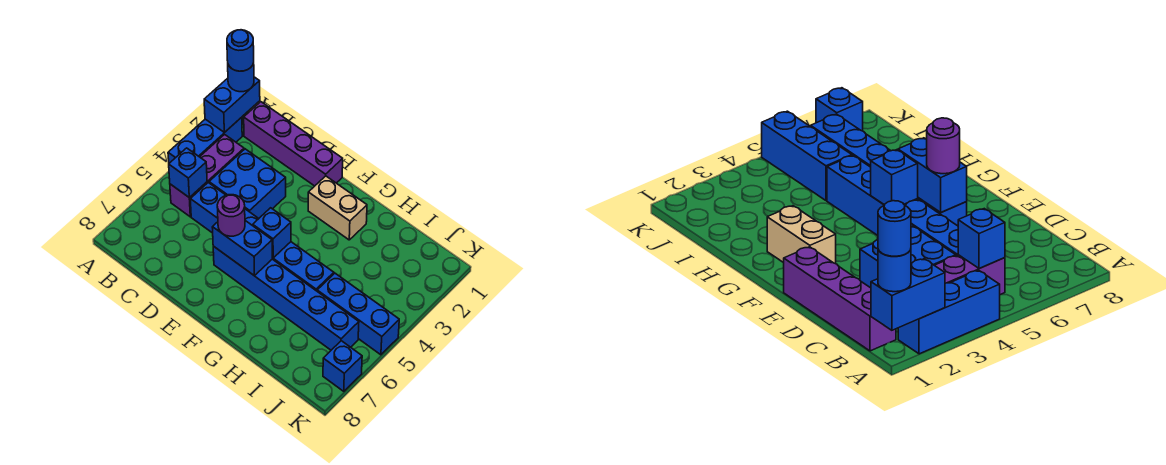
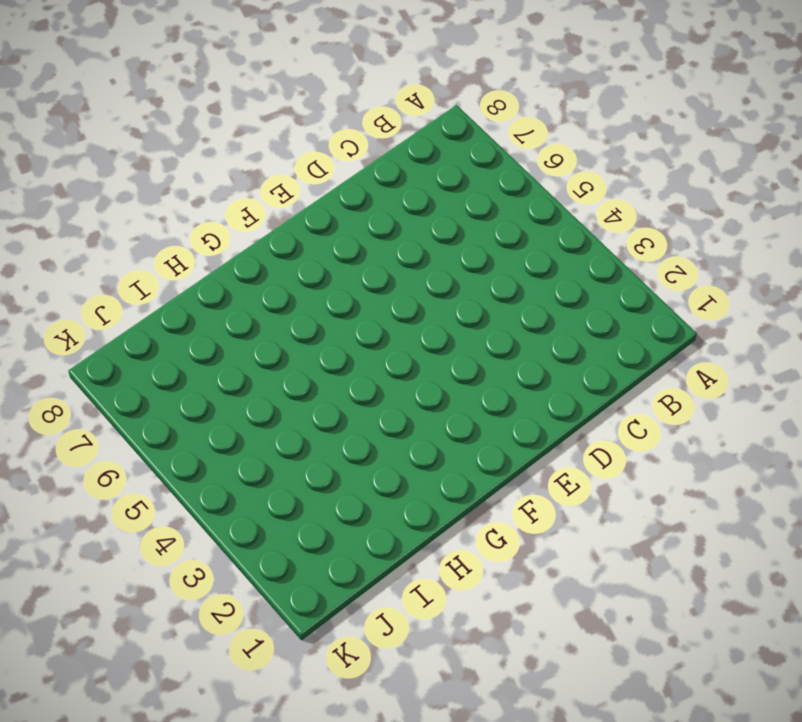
none -> blue 1x3 brick [168,117,242,163]
none -> purple 1x4 brick [244,102,343,186]
none -> purple 1x3 brick [170,135,244,217]

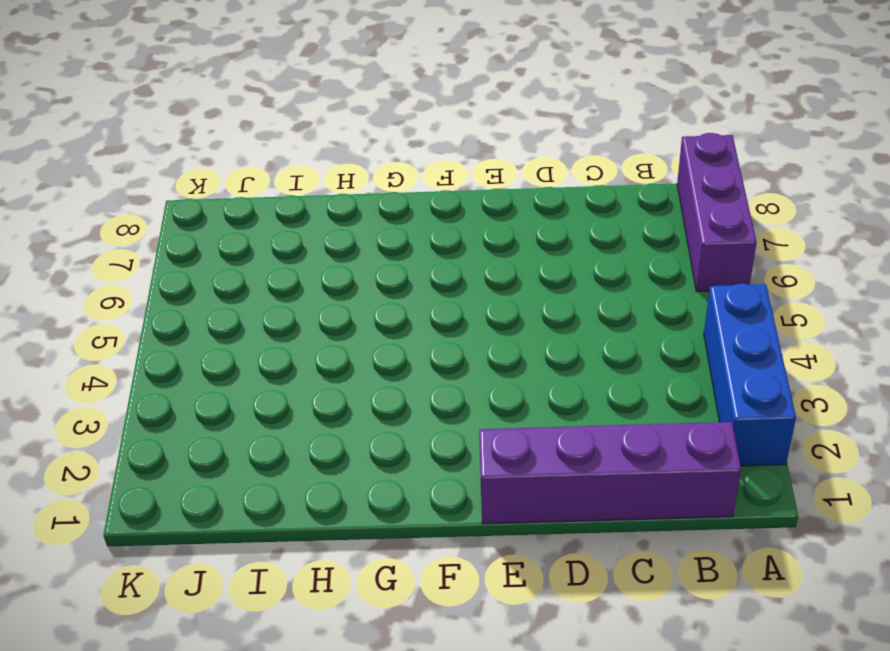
purple 1x3 brick [677,133,757,292] -> purple 1x3 brick moved to [170,135,244,217]
none -> blue 2x2 brick [209,149,286,218]
none -> blue 1x6 brick [190,183,334,291]
none -> blue 1x6 brick [213,246,359,350]

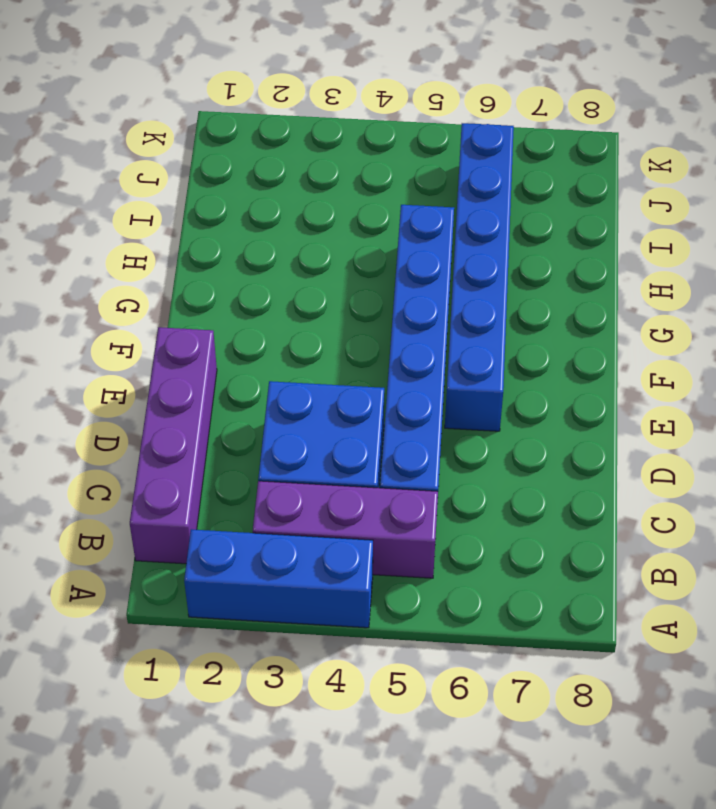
none -> tan 1x2 brick [308,176,367,240]
none -> blue 1x3 brick [317,273,399,355]
none -> blue 1x1 brick [323,341,362,391]

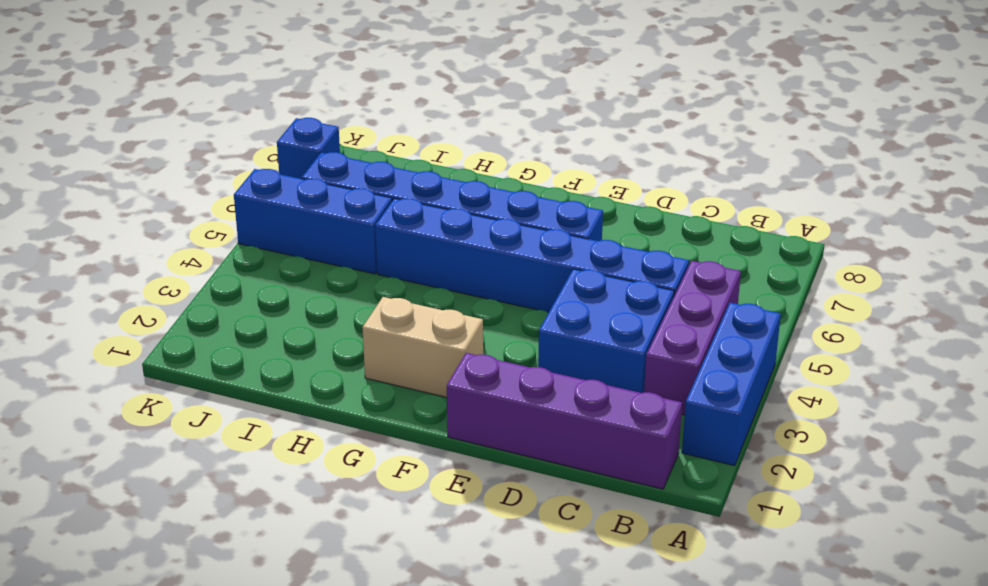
none -> blue 1x2 brick [204,77,260,133]
none -> blue 1x1 brick [169,148,207,198]
none -> blue 1x2 brick [212,221,272,276]

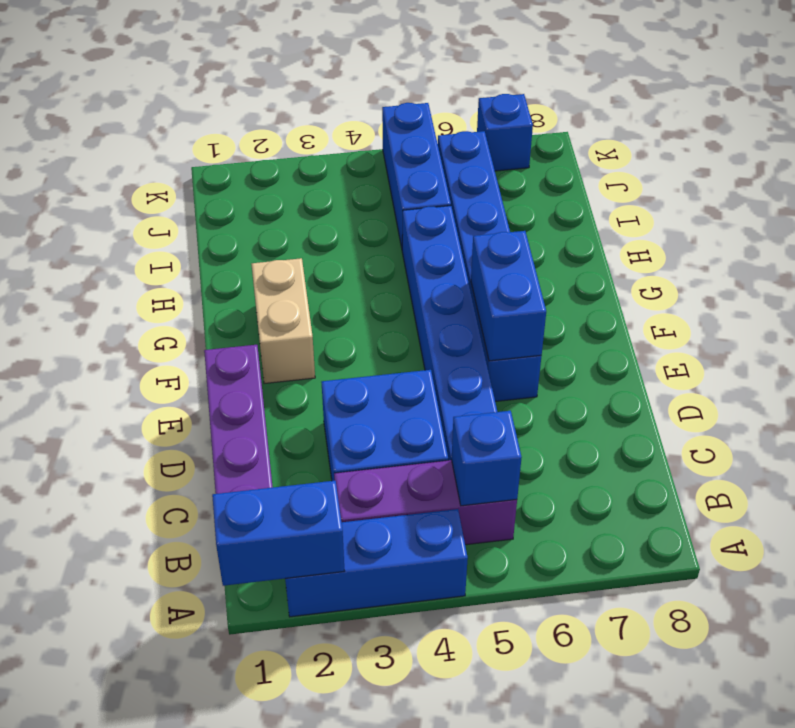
none -> blue 1x1 brick [253,208,291,258]
none -> blue 1x1 round brick [228,63,254,92]
none -> purple 1x1 round brick [217,195,245,236]

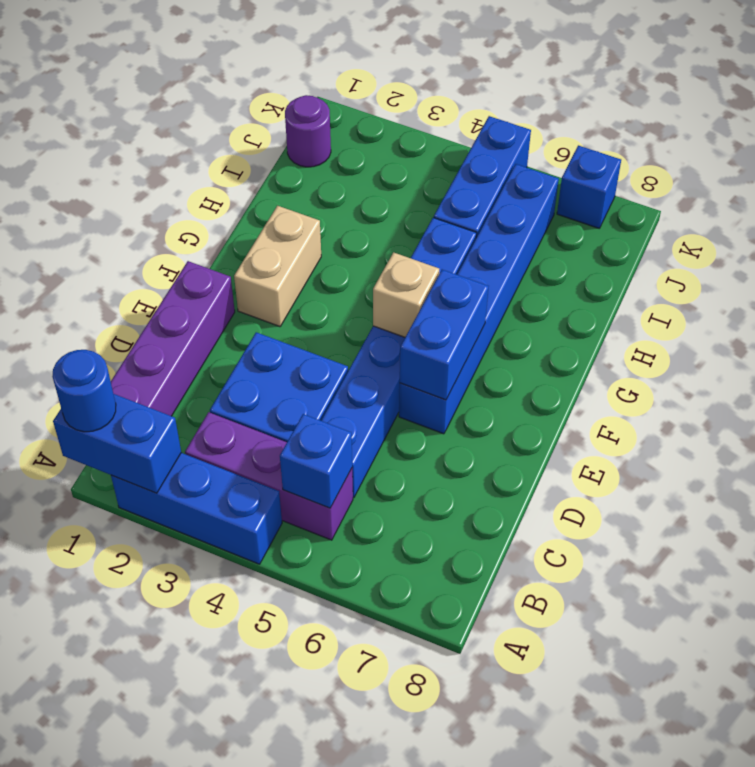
tan 1x1 brick [373,252,439,337] -> blue 1x1 brick [253,208,291,258]
purple 1x1 round brick [285,95,331,167] -> purple 1x1 round brick moved to [217,195,245,236]
none -> blue 1x1 round brick [227,30,254,71]

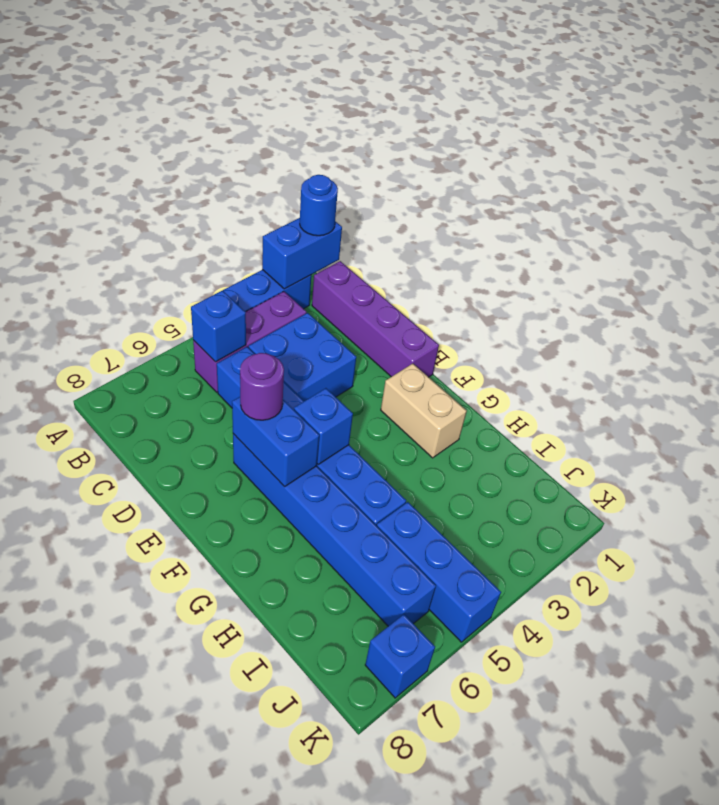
none -> blue 1x1 round brick [227,30,254,71]

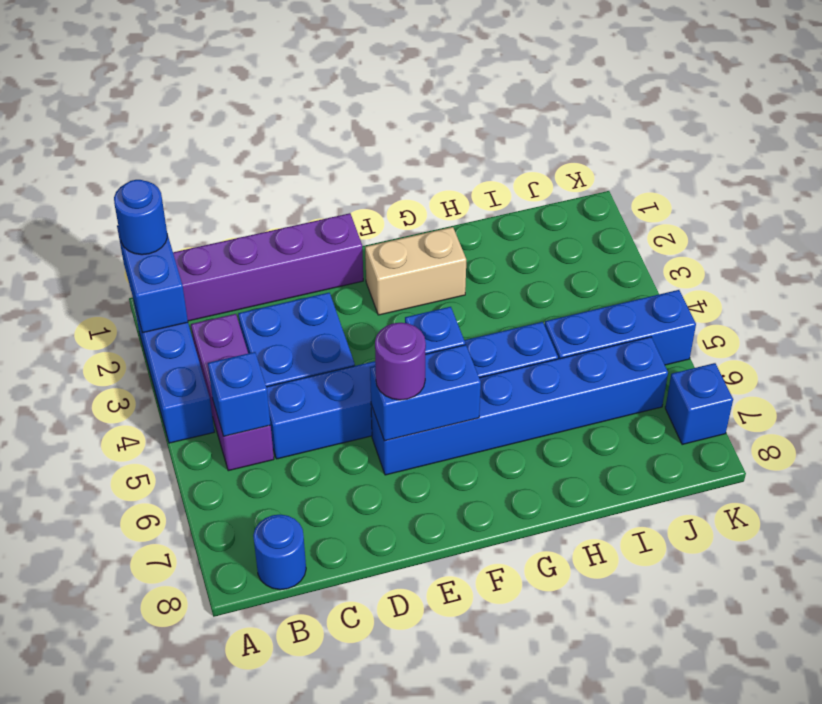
blue 1x1 round brick [253,515,306,590] -> blue 1x1 round brick moved to [227,30,254,71]

